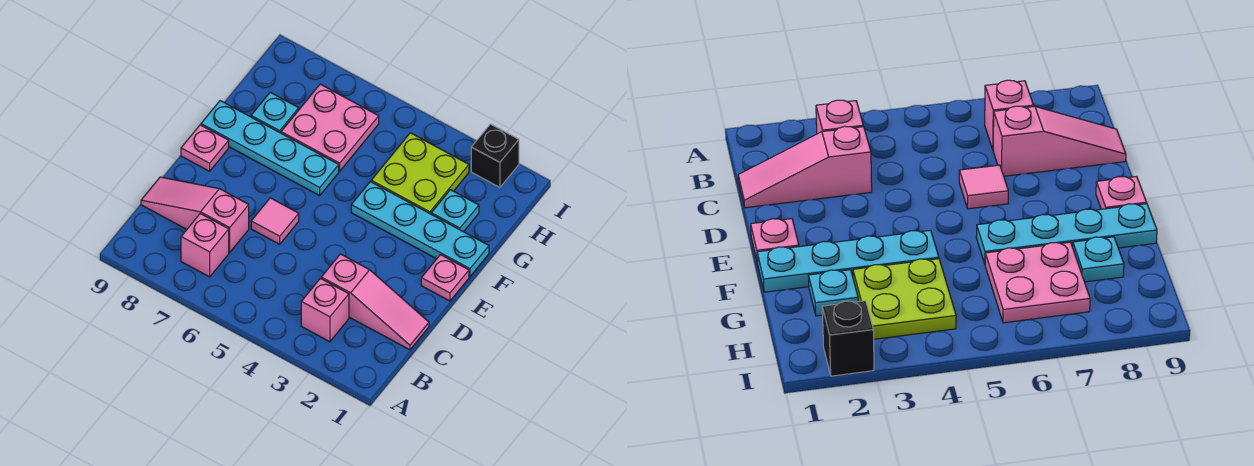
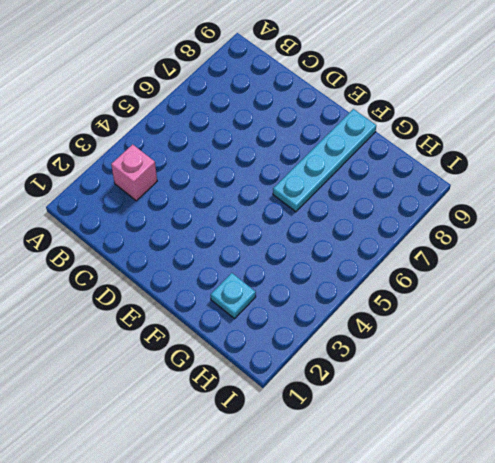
none -> pink 1x1 brick [181,214,229,277]
none -> pink 1x3 slope [321,254,429,350]
none -> pink 1x3 slope [141,177,249,252]

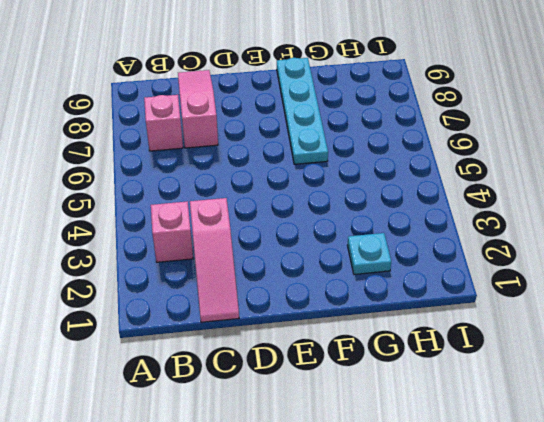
none -> pink 1x1 tile [251,198,299,244]
none -> pink 1x1 plate [421,255,469,301]
none -> pink 1x1 plate [181,125,229,171]

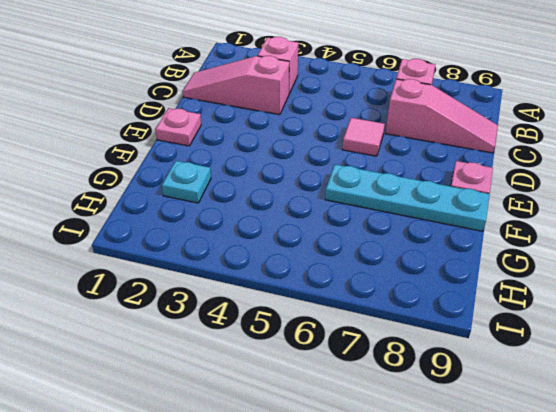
none -> cyan 1x4 plate [351,182,489,277]
none -> lime 2x2 plate [371,133,469,214]
none -> pink 2x2 plate [281,84,379,171]

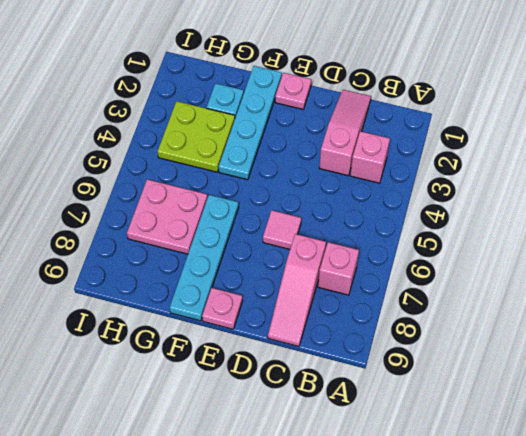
none -> cyan 1x1 plate [251,92,299,133]
none -> black 1x1 brick [471,124,519,187]

